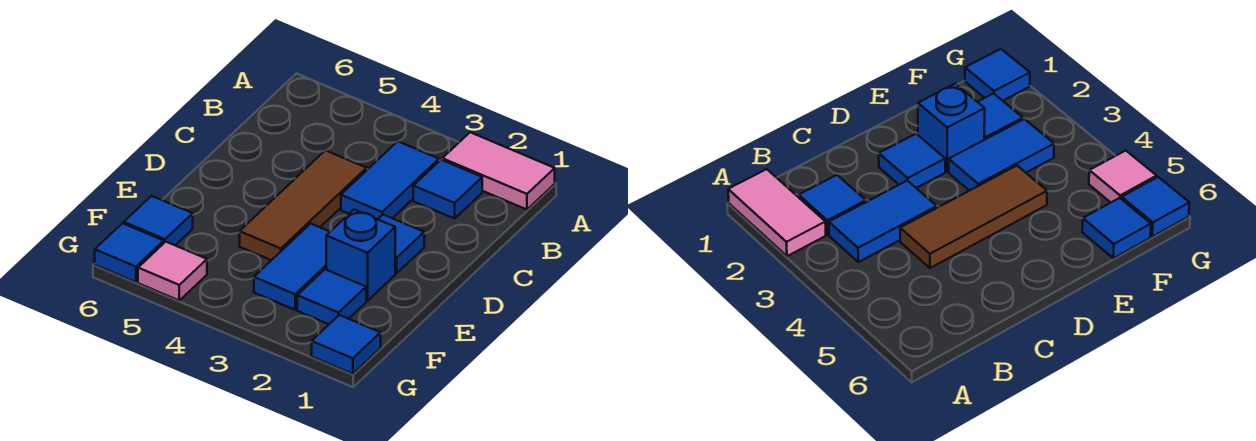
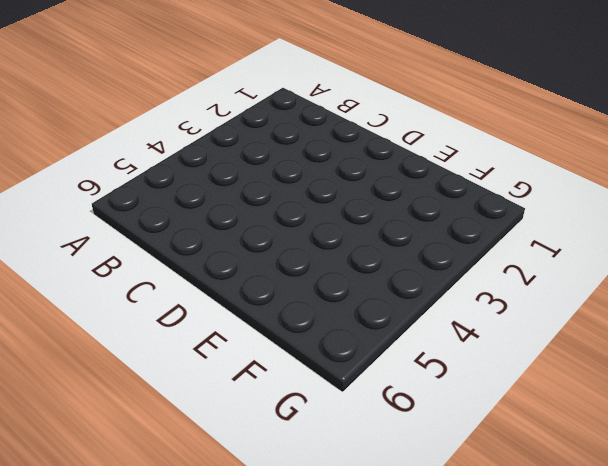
none -> pink 1x2 tile [442,132,555,210]
none -> blue 1x1 tile [413,160,482,219]
none -> blue 1x2 tile [341,141,439,219]

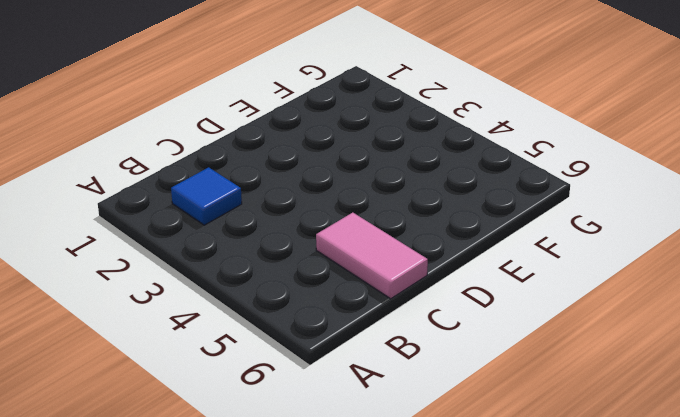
pink 1x2 tile [316,213,428,299] -> pink 1x2 tile moved to [442,132,555,210]
none -> blue 1x2 tile [341,141,439,219]
none -> brown 1x3 tile [240,150,367,260]
none -> blue 1x1 tile [378,215,424,273]

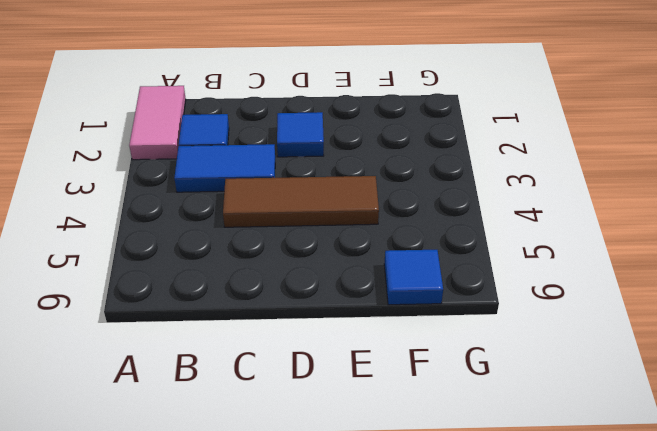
none -> blue 1x1 brick [326,210,395,301]
none -> blue 1x2 tile [254,224,330,310]
none -> blue 1x1 tile [297,269,366,324]

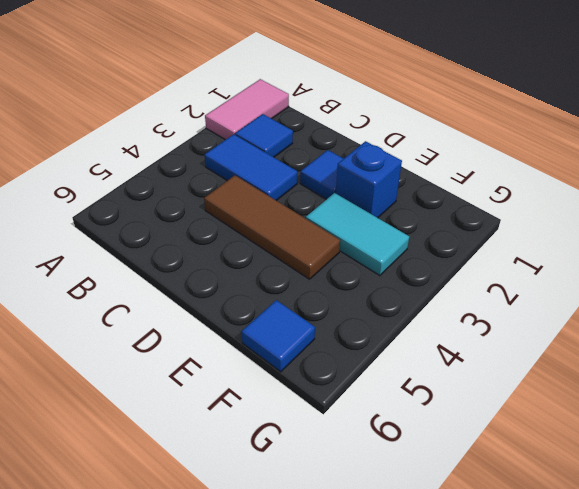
cyan 1x2 tile [306,193,409,276] -> blue 1x2 tile [254,224,330,310]
none -> blue 1x1 tile [297,269,366,324]
none -> blue 1x1 tile [312,315,381,374]
none -> pink 1x1 tile [138,242,207,300]

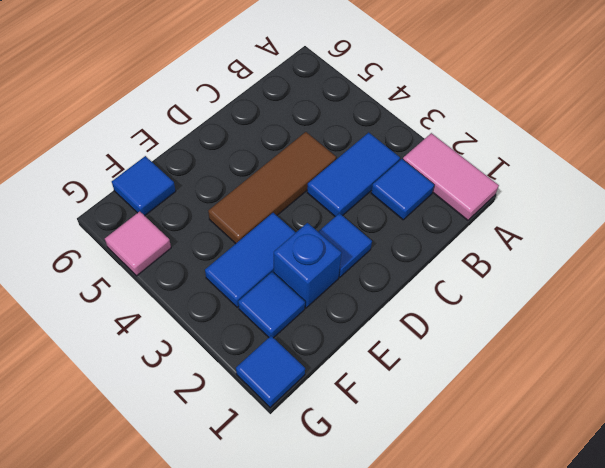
none -> blue 1x1 tile [95,223,164,282]

